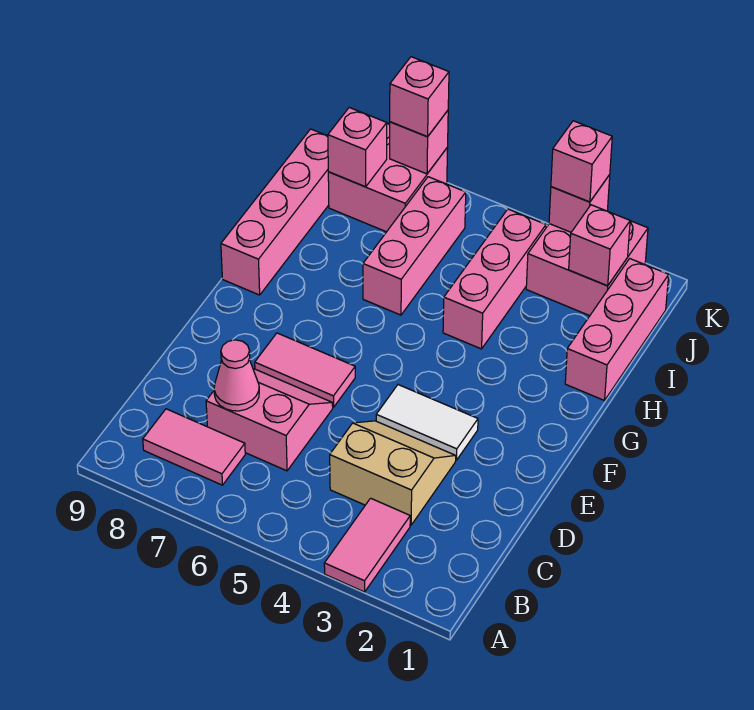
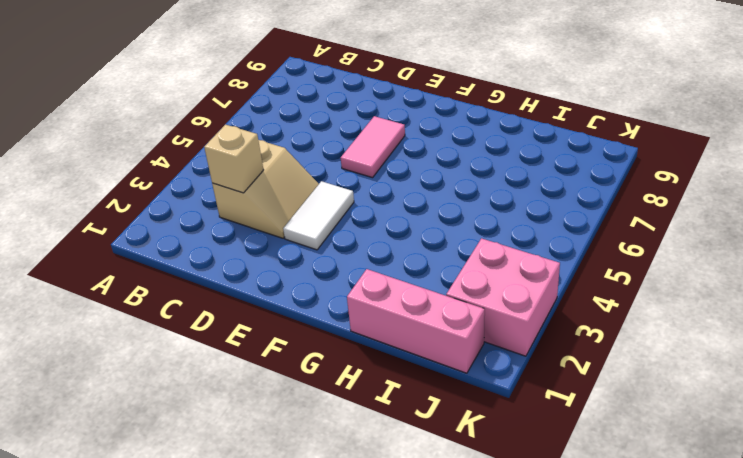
tan 1x1 brick [204,124,263,193] -> none
none -> pink 1x2 tile [324,498,410,592]
none -> pink 1x2 tile [143,409,245,485]
none -> pink 2x2 slope [206,369,333,471]

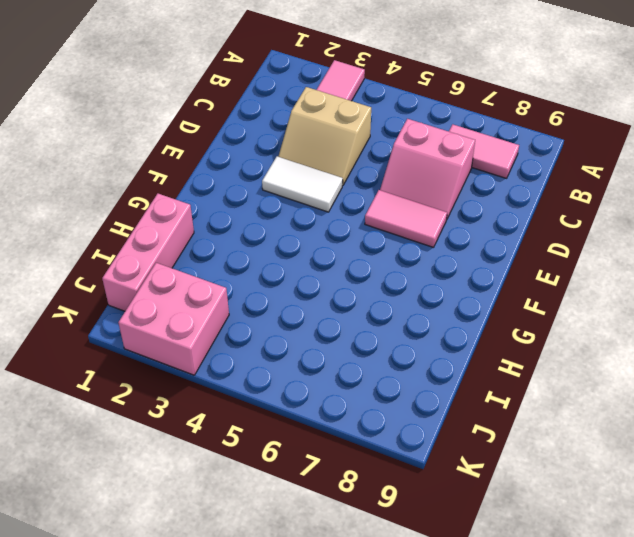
none -> pink 1x4 brick [221,129,329,295]
none -> pink 1x3 brick [443,209,546,349]
none -> pink 1x3 brick [363,177,466,315]

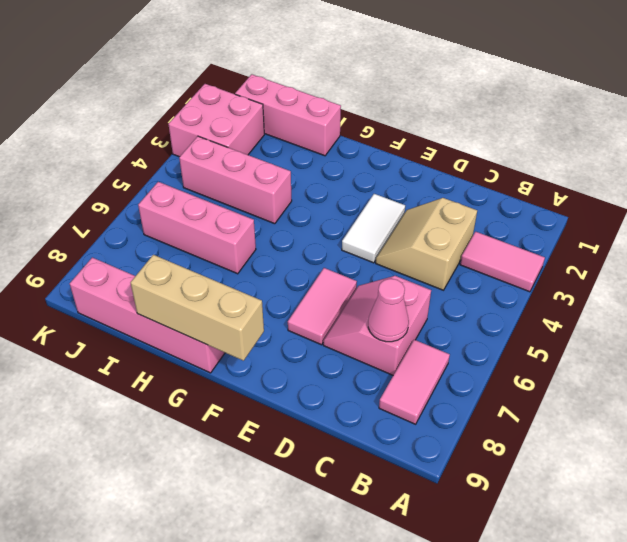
tan 1x3 brick [131,255,264,361] -> none
none -> pink 2x2 brick [328,123,448,232]
none -> pink 1x1 brick [569,205,630,286]
none -> pink 1x1 brick [328,107,387,187]

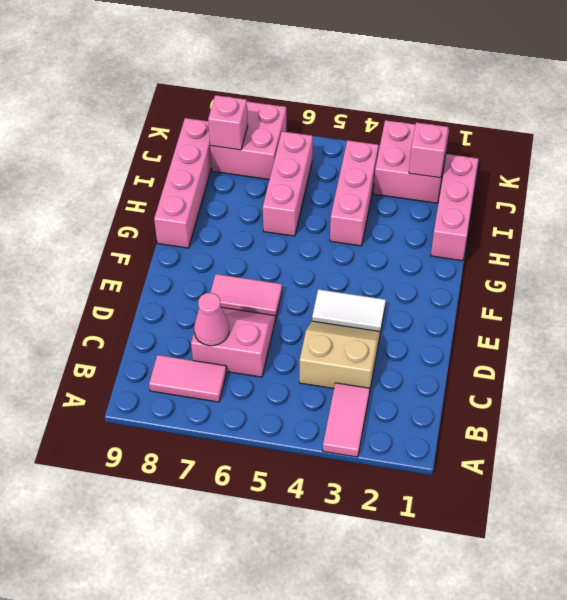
none -> pink 1x1 brick [549,175,610,232]
none -> pink 1x1 brick [390,111,448,174]
none -> pink 1x1 brick [551,121,612,202]

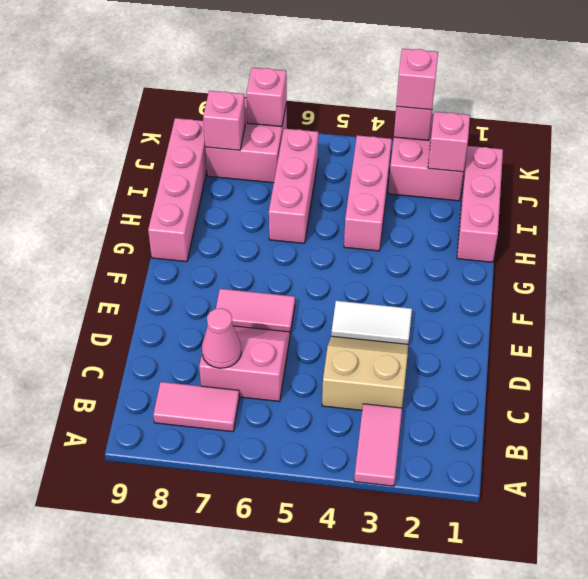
none -> pink 1x1 brick [390,57,449,137]

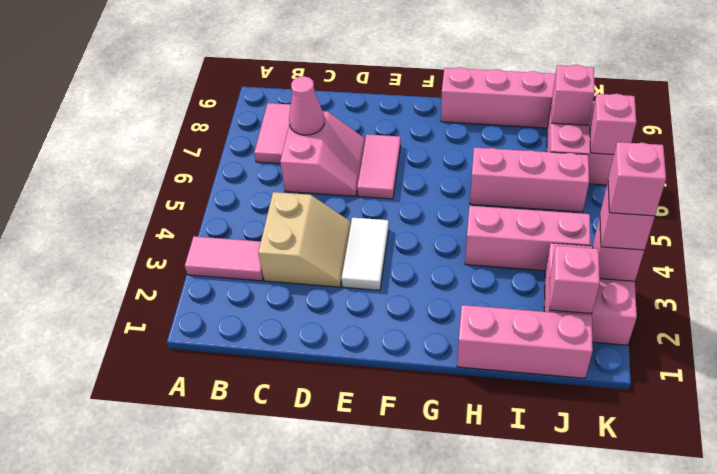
pink 1x1 brick [608,142,666,216] -> pink 1x1 brick moved to [390,57,449,137]

